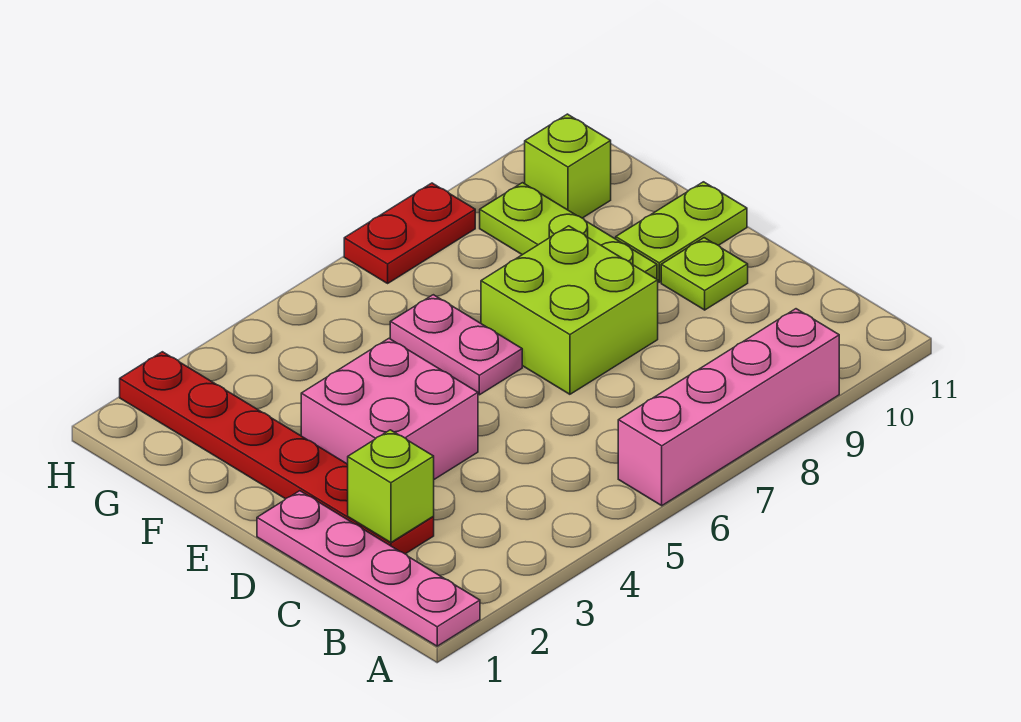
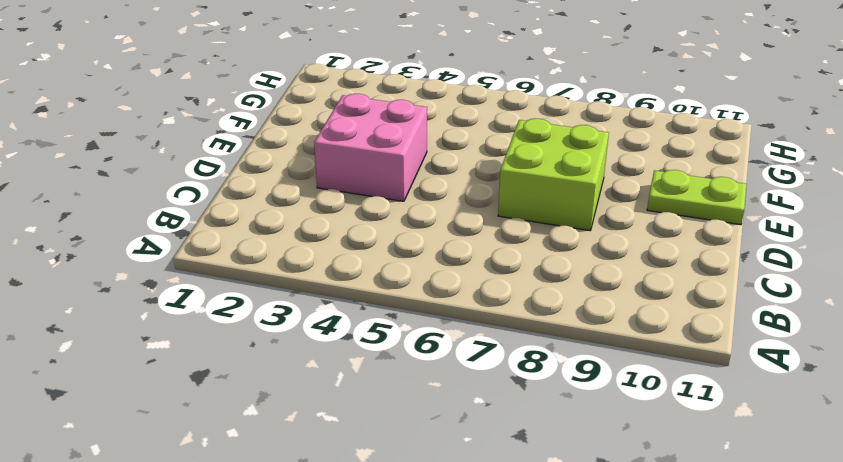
none -> pink 1x4 plate [257,491,480,646]
none -> pink 1x4 brick [618,309,839,506]
none -> red 1x6 plate [120,352,434,554]

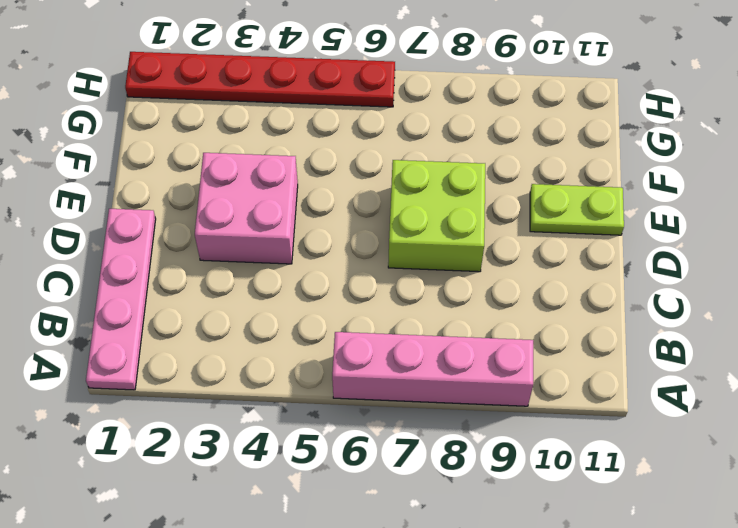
red 1x6 plate [125,52,395,107] -> red 1x6 plate turned to [120,352,434,554]
none -> lime 1x1 plate [661,238,748,310]
none -> pink 1x2 plate [390,295,522,395]
none -> lime 1x3 plate [480,183,657,279]

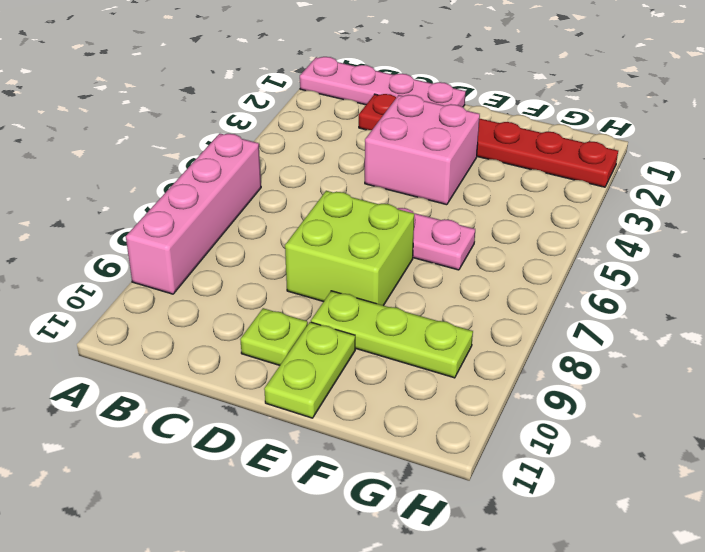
none -> lime 1x1 brick [525,114,611,218]
none -> red 1x2 plate [344,183,475,283]
none -> lime 1x1 brick [348,430,434,543]

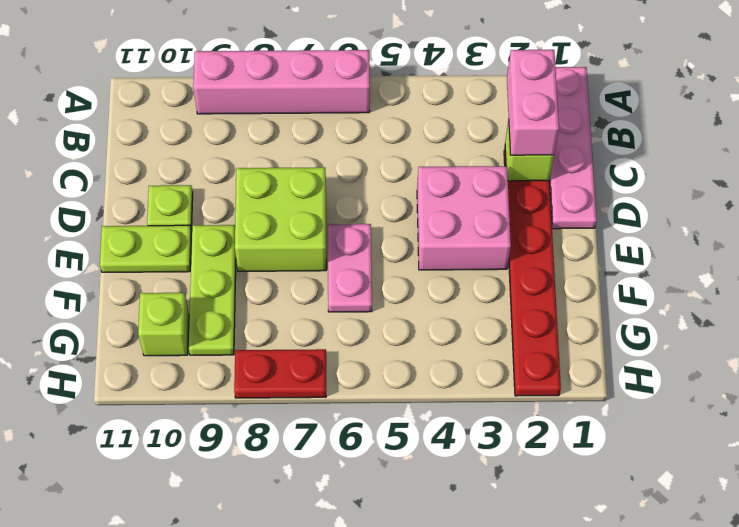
pink 1x2 brick [507,50,559,155] -> none

